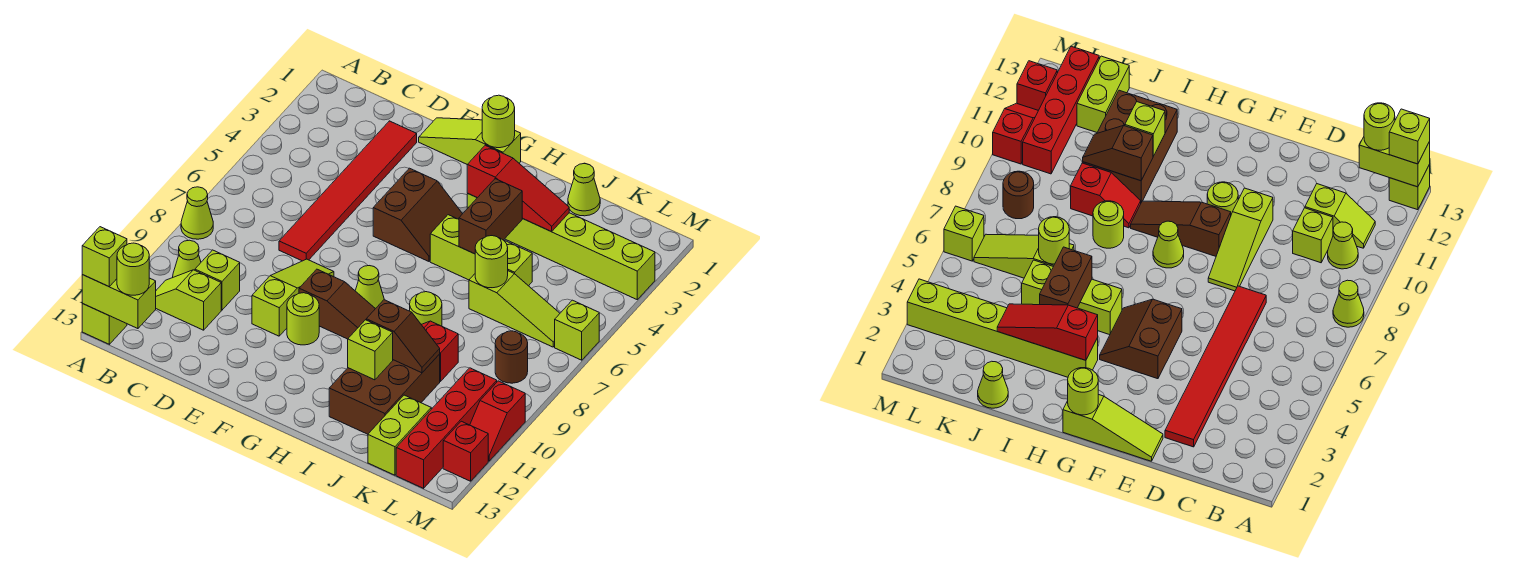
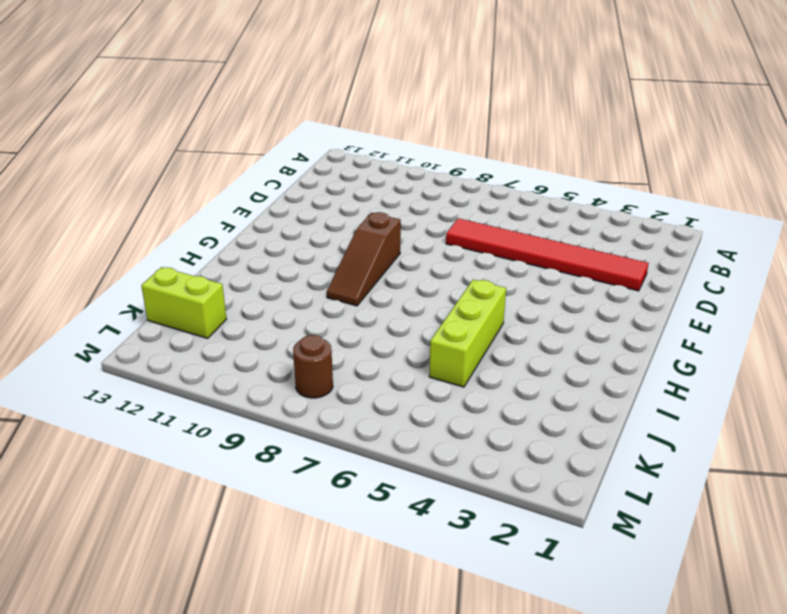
none -> lime 1x1 cone [181,187,213,239]
none -> lime 1x1 brick [82,304,127,344]
none -> lime 1x1 cone [173,240,201,277]
none -> lime 1x2 slope [156,270,221,330]

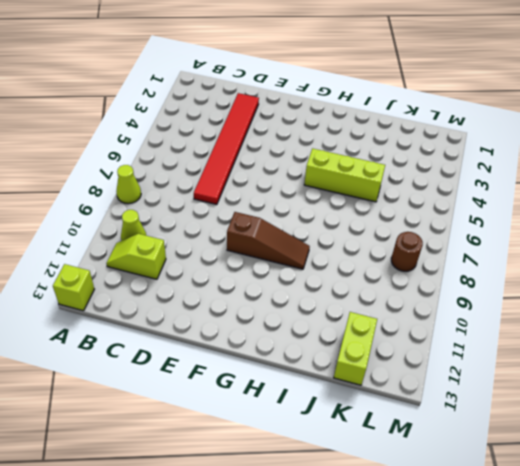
none -> lime 1x1 brick [195,250,240,310]
none -> lime 1x3 slope [419,118,521,164]
none -> lime 1x3 slope [252,259,334,336]
none -> brown 2x2 slope [373,168,462,261]

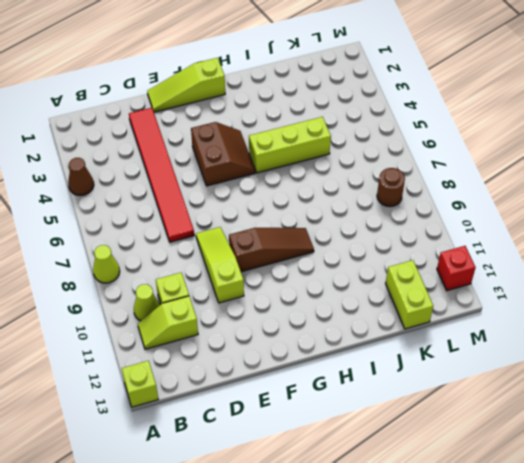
brown 1x1 cone [68,158,94,196] -> none
none -> lime 1x1 round brick [287,293,319,345]
none -> lime 1x1 cone [355,266,384,309]
none -> lime 1x6 brick [467,194,655,299]
none -> lime 1x1 round brick [410,292,442,326]

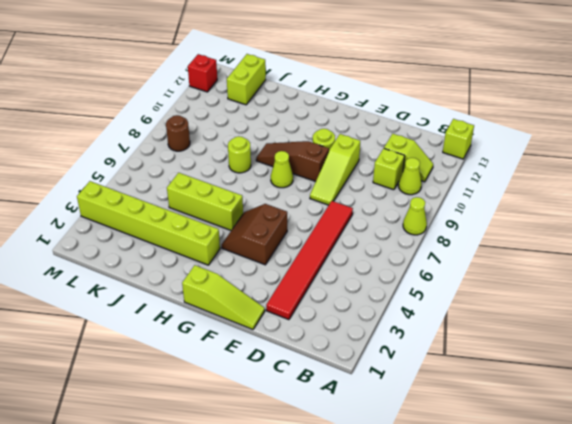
none -> red 1x2 slope [421,321,458,382]
none -> brown 2x3 brick [329,354,440,434]
none -> lime 1x1 cone [568,164,600,216]
none -> lime 1x3 slope [469,271,560,347]

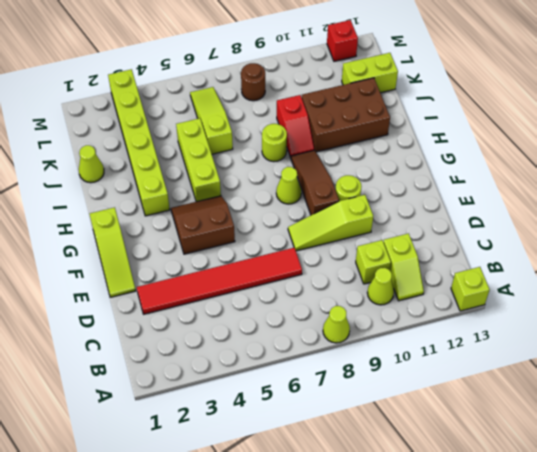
none -> red 1x4 brick [396,368,497,488]
none -> lime 1x1 brick [555,300,599,360]
none -> red 1x2 slope [470,381,525,461]
none -> lime 1x2 brick [82,275,156,329]

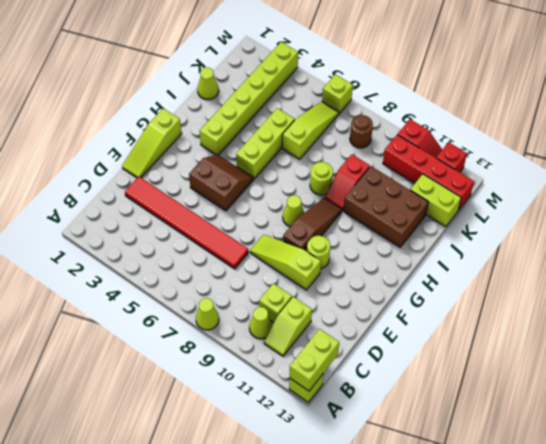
none -> lime 1x1 round brick [482,95,515,148]
none -> red 1x3 slope [467,145,569,232]
none -> brown 1x2 brick [459,179,523,254]
none -> brown 1x2 slope [366,300,440,373]

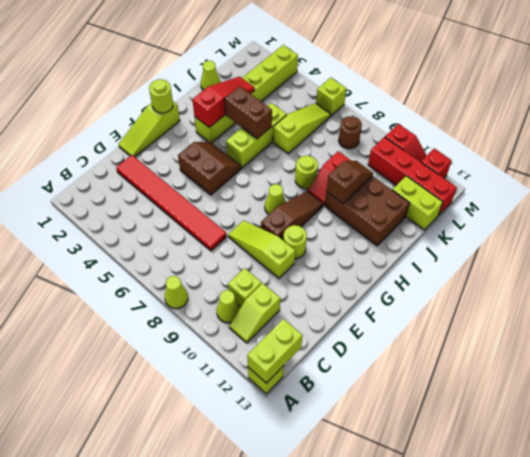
none -> lime 1x1 brick [348,320,393,380]
none -> lime 1x1 round brick [475,236,508,288]
none -> lime 1x1 brick [82,227,127,286]
none -> lime 1x1 round brick [117,243,149,295]

